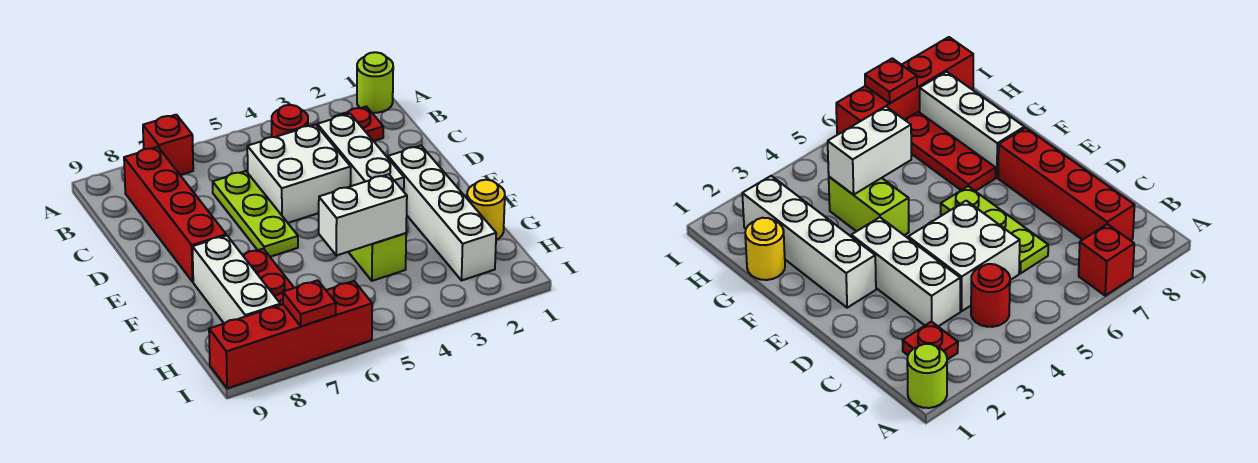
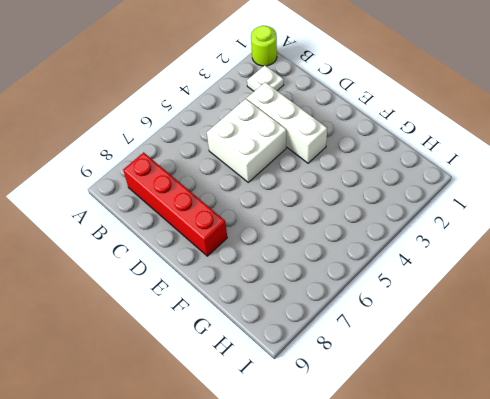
white 1x1 plate [247,65,284,91] -> red 1x1 plate [334,107,383,141]
none -> red 1x1 brick [143,115,193,175]
none -> red 1x1 round brick [272,105,308,137]
none -> lime 1x3 plate [213,171,298,257]

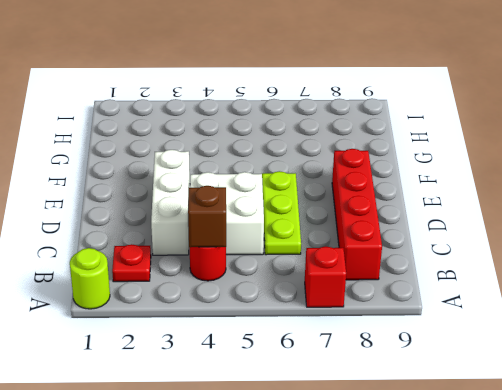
brown 1x1 brick [188,186,226,247] -> none
none -> white 1x4 brick [388,146,496,280]
none -> lime 1x2 brick [349,233,406,281]
none -> red 1x3 plate [243,249,294,305]

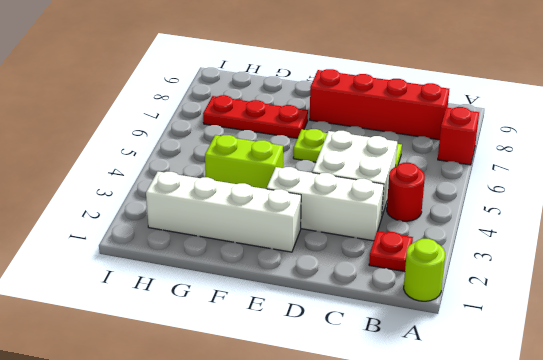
none -> white 1x3 brick [192,235,280,324]
none -> yellow 1x1 round brick [467,180,505,240]
none -> red 1x4 brick [209,281,372,388]

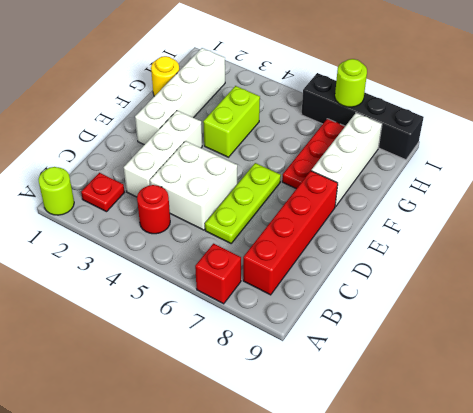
black 1x4 brick [301,73,424,160] -> red 1x4 brick [209,281,372,388]
lime 1x1 round brick [335,59,367,107] -> red 1x1 plate [283,280,336,326]
none -> white 1x2 brick [319,174,407,255]

